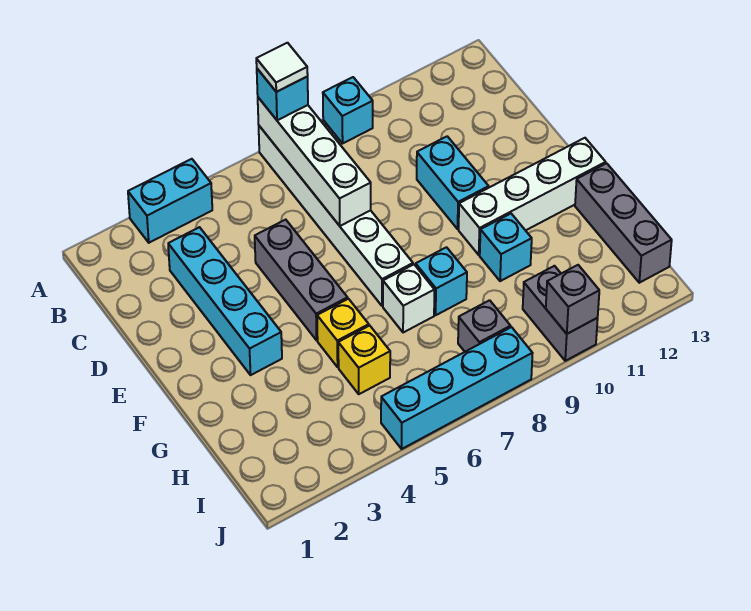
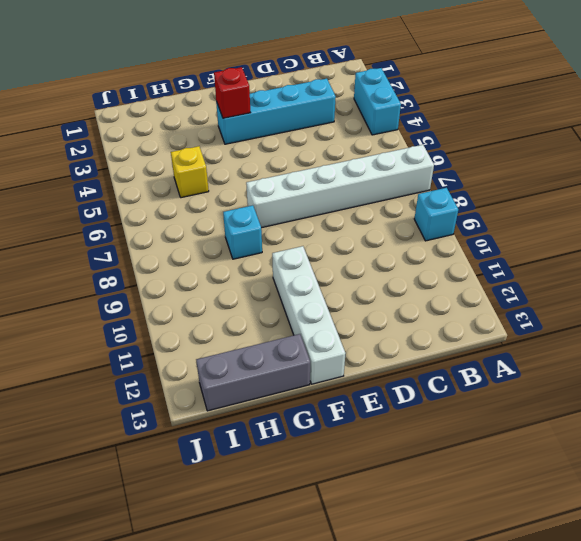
red 1x1 brick [214,67,251,118] -> none
none -> grey 1x3 brick [255,220,348,340]
none -> cyan 1x2 brick [417,136,489,229]
none -> yellow 1x1 brick [317,299,369,367]

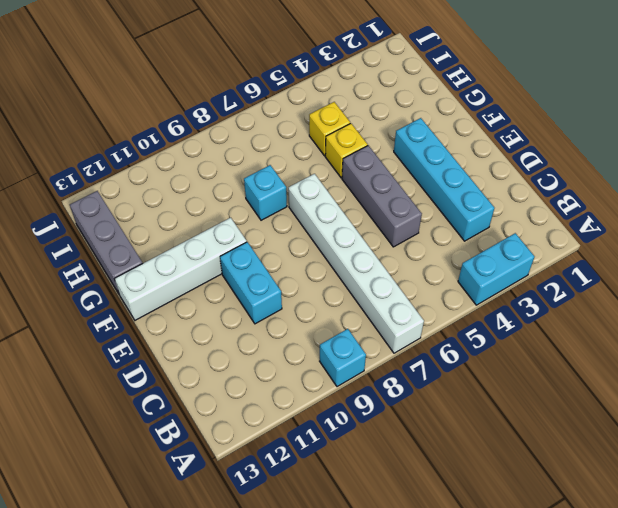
none -> white 1x1 brick [383,265,434,333]
none -> cyan 1x1 brick [480,214,532,281]
none -> grey 1x1 brick [458,300,511,352]

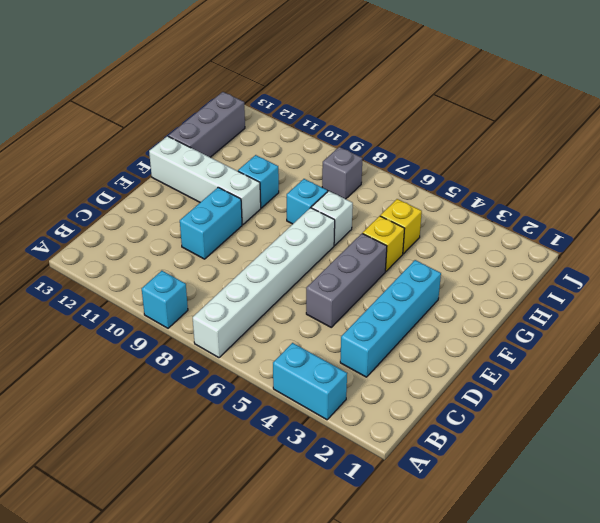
none -> grey 1x2 brick [523,266,598,361]
none -> cyan 1x4 brick [381,327,533,449]
none -> white 1x4 brick [258,98,371,226]

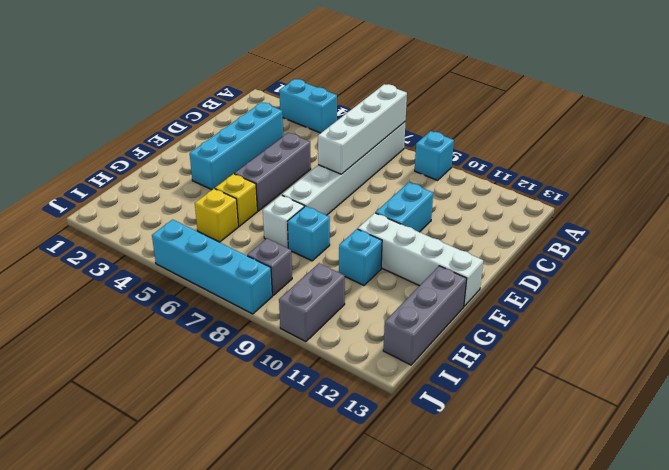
none -> grey 1x1 brick [546,265,599,334]
none -> cyan 1x1 brick [257,69,308,120]
none -> white 1x1 tile [256,43,308,92]

